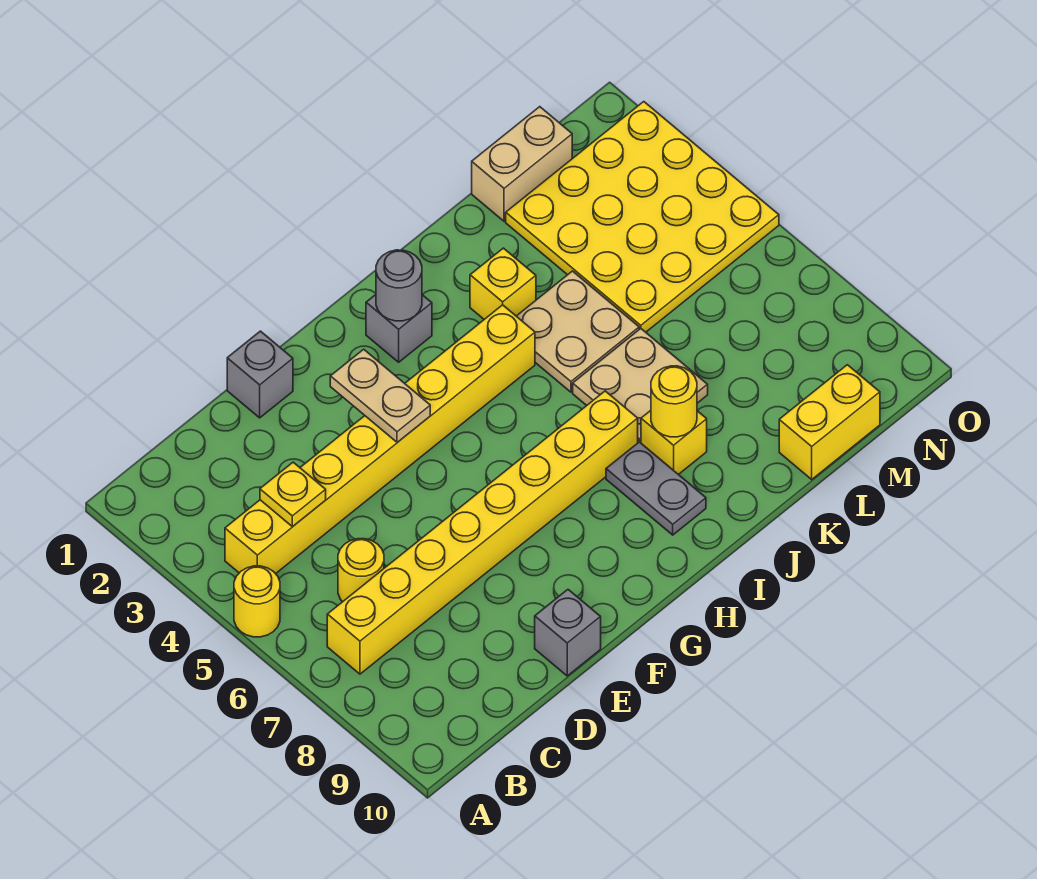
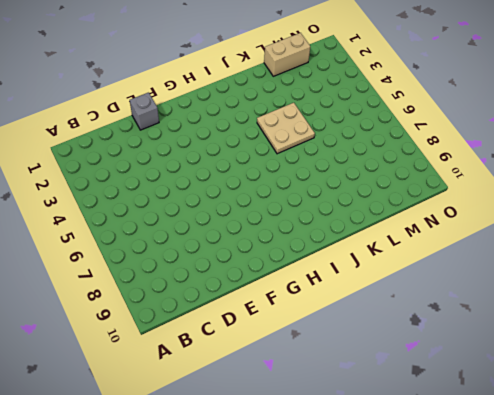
none -> yellow 1x1 round brick [234,566,280,637]
none -> yellow 1x8 brick [225,305,535,574]
none -> yellow 1x8 brick [327,391,638,674]

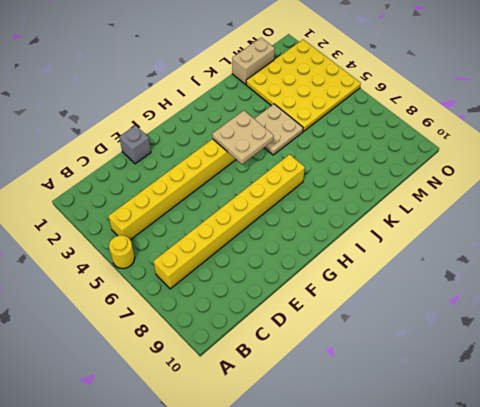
tan 2x2 plate [212,111,274,164] -> tan 2x2 plate moved to [573,329,708,443]
none -> yellow 1x1 round brick [338,539,384,602]
none -> grey 1x1 brick [535,590,601,676]
none -> grey 1x1 brick [366,295,432,362]

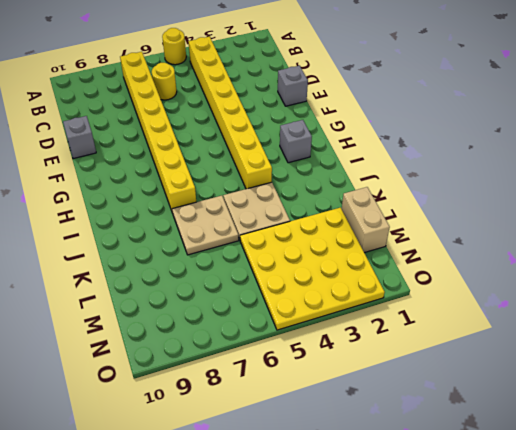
none -> grey 1x2 plate [606,442,706,535]
none -> yellow 1x1 brick [470,248,536,319]
none -> yellow 1x1 brick [641,410,707,475]

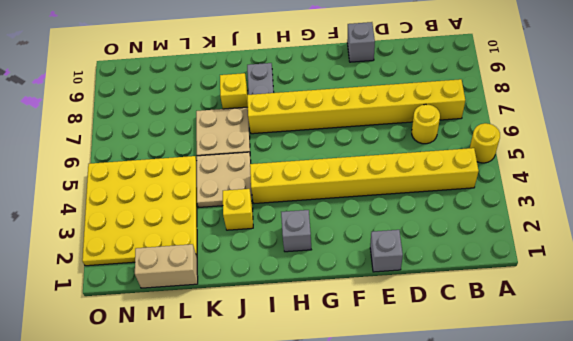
none -> yellow 1x2 brick [779,365,880,479]
none -> yellow 1x1 plate [260,462,326,527]
none -> tan 1x2 plate [330,349,430,442]

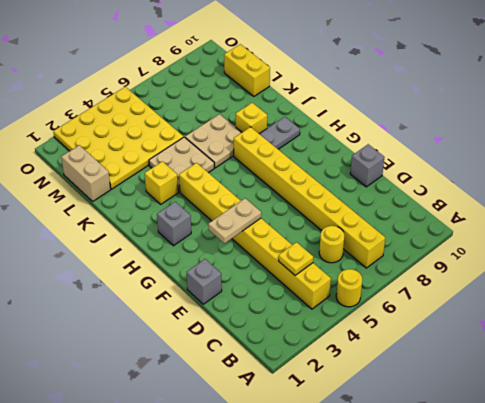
none -> grey 1x1 round brick [376,250,422,321]
none -> yellow 1x1 round brick [651,366,697,437]

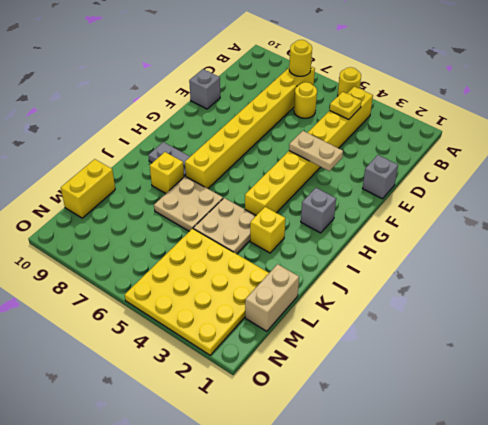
yellow 1x1 round brick [289,40,312,76] -> yellow 1x1 round brick moved to [651,366,697,437]
none -> grey 1x1 round brick [376,250,422,321]

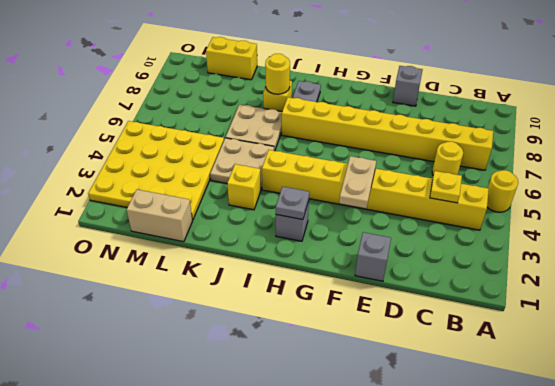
grey 1x1 plate [276,187,309,220] -> grey 1x1 round brick [376,250,422,321]

